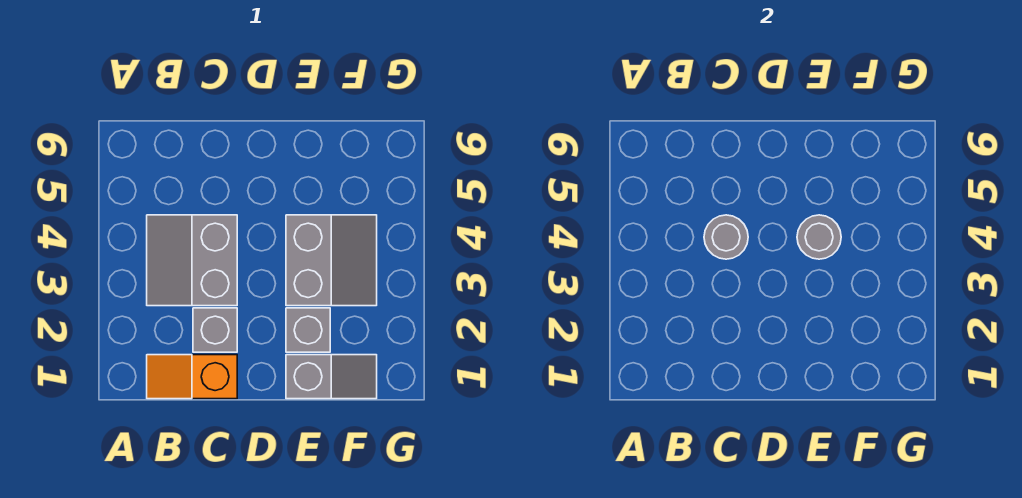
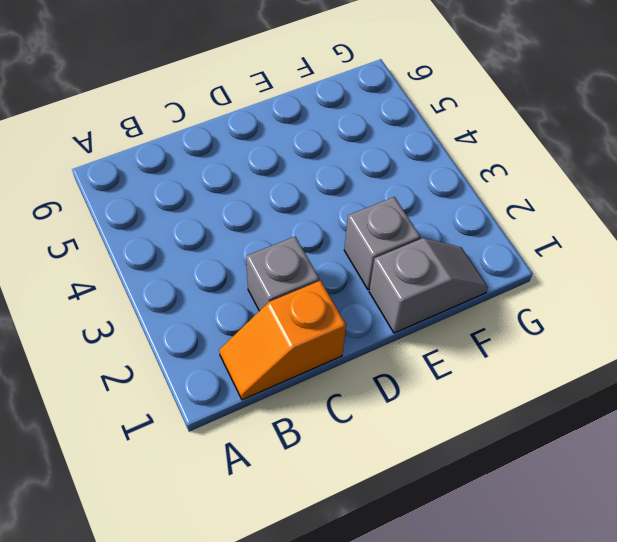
none -> grey 2x2 slope [147,215,237,306]
none -> grey 2x2 slope [286,215,377,306]

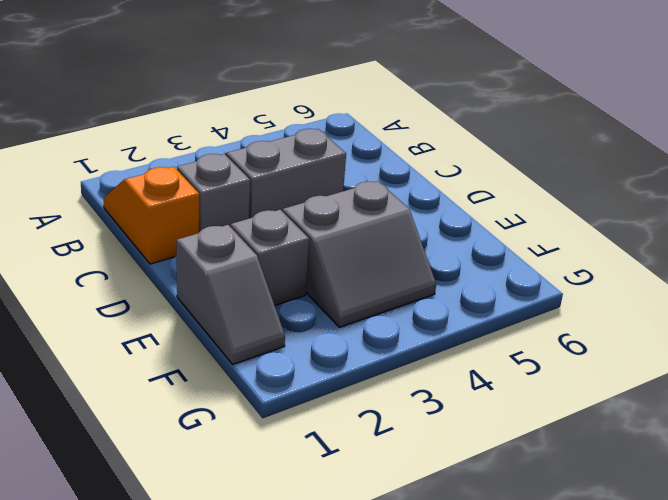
none -> grey 1x1 round brick [704,215,748,259]
none -> grey 1x1 round brick [797,215,841,259]

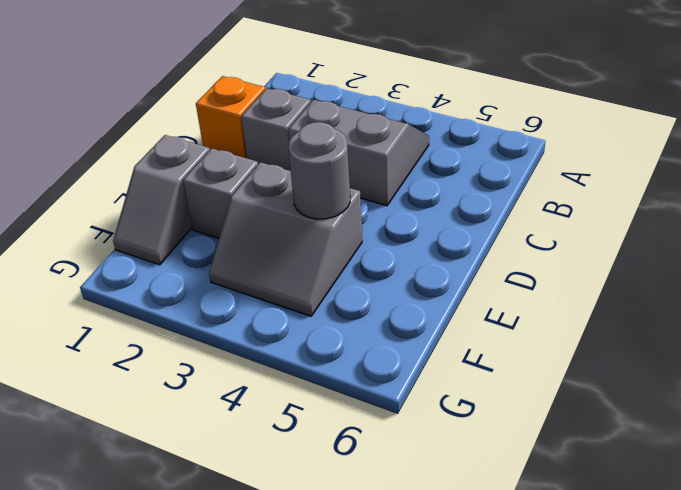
none -> grey 1x1 round brick [704,215,748,259]

